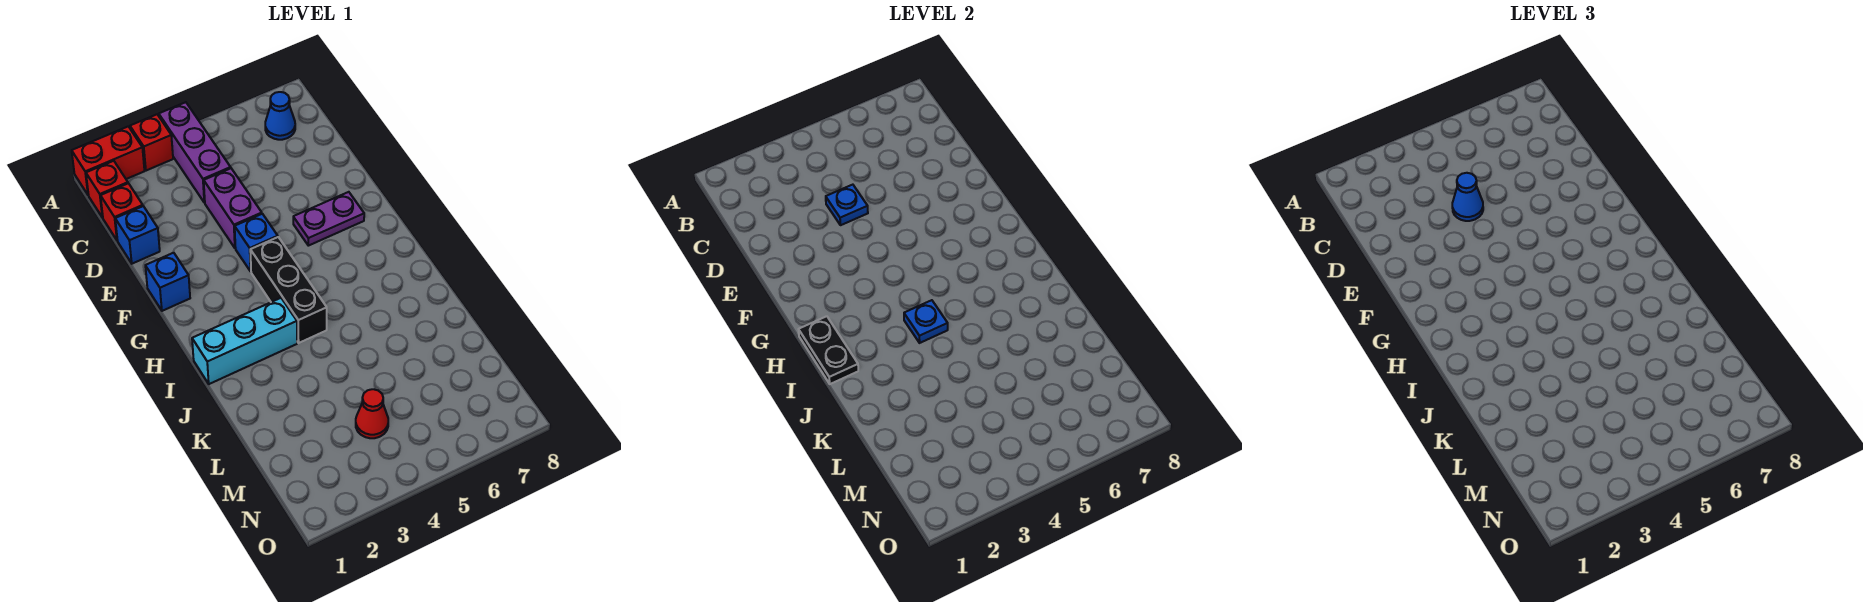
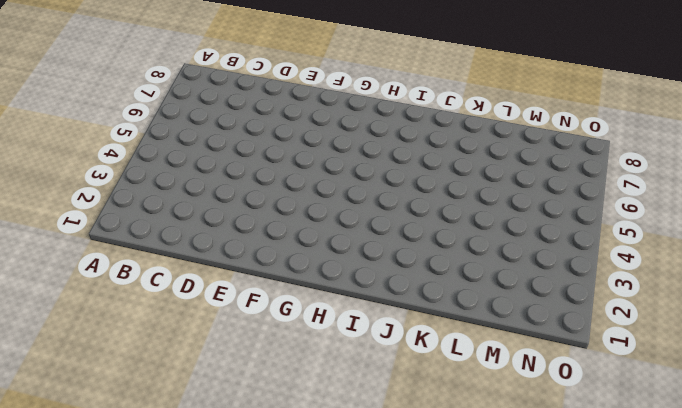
none -> red 1x2 brick [72,126,144,195]
none -> red 1x1 brick [130,114,173,171]
none -> purple 1x3 brick [159,102,231,203]

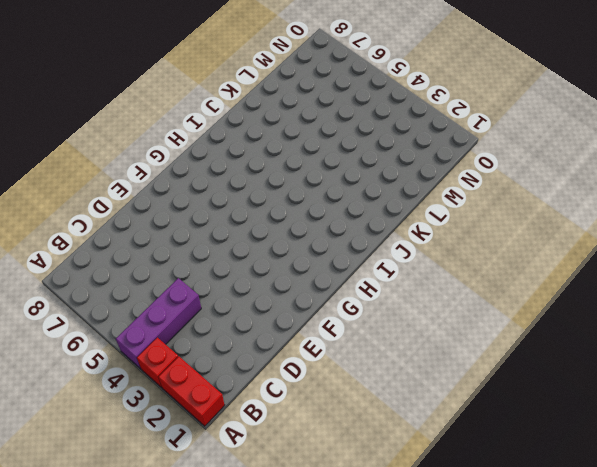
none -> red 1x1 brick [86,161,128,218]
none -> blue 1x1 cone [265,92,295,140]
none -> red 1x1 brick [101,183,143,241]

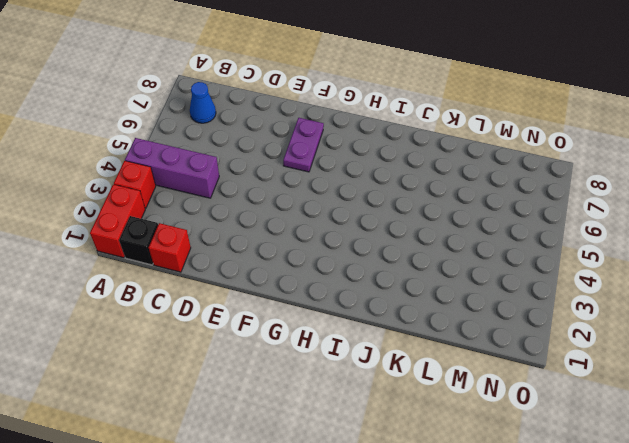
black 1x1 brick [119,216,158,265] -> red 1x1 brick [86,161,128,218]
none -> blue 1x1 brick [115,206,160,264]
none -> purple 1x2 brick [204,168,262,248]
none -> blue 1x1 brick [145,253,190,311]

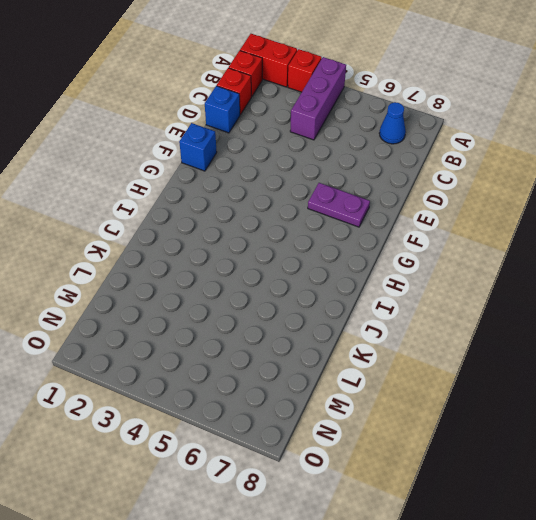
none -> purple 1x2 brick [204,168,262,248]
none -> blue 1x1 brick [235,214,278,271]
none -> black 1x3 brick [250,237,327,343]

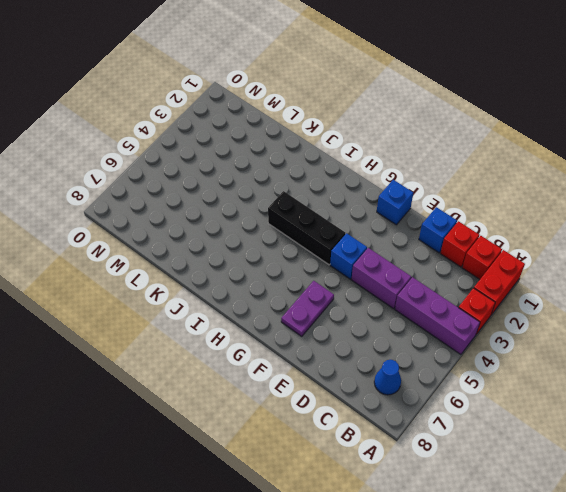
none -> cyan 1x3 brick [192,298,297,384]
none -> red 1x1 cone [356,389,388,438]
none -> blue 1x1 plate [826,185,868,225]

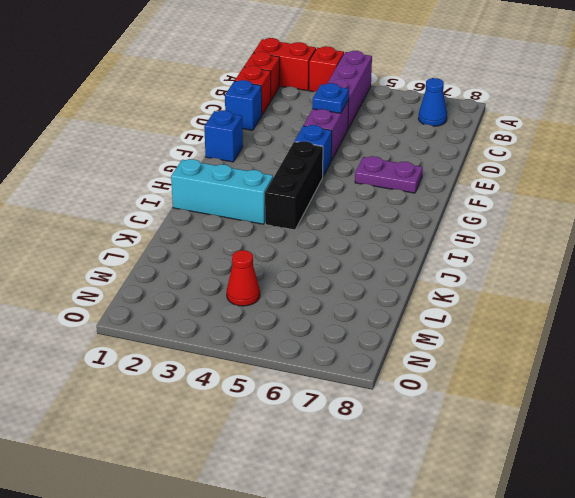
none -> black 1x2 plate [799,316,858,384]
none -> blue 1x1 plate [904,300,948,343]
none -> blue 1x1 cone [1452,173,1483,221]

